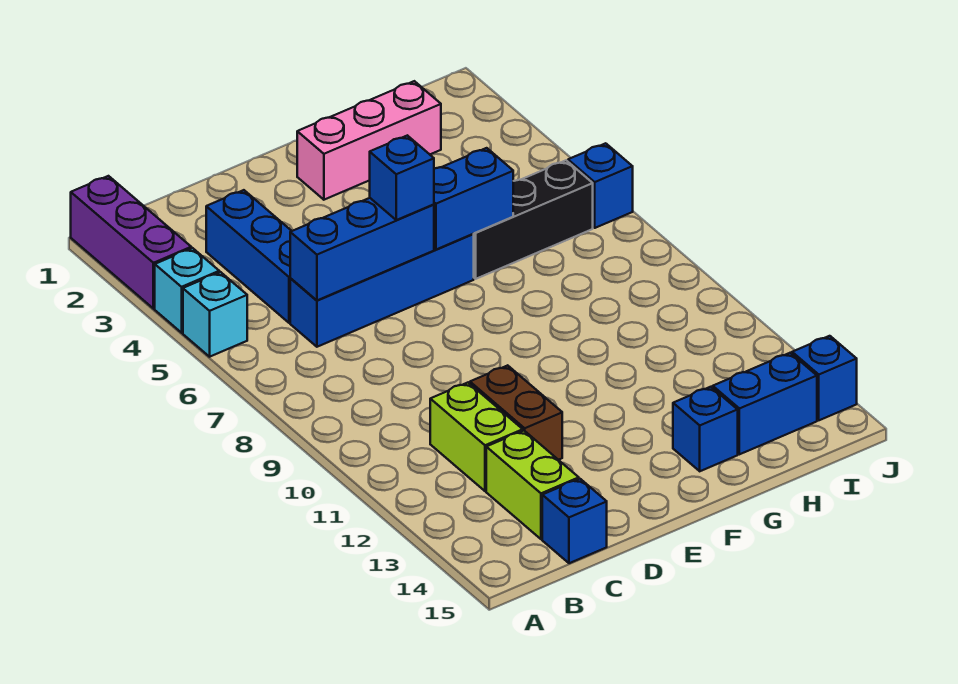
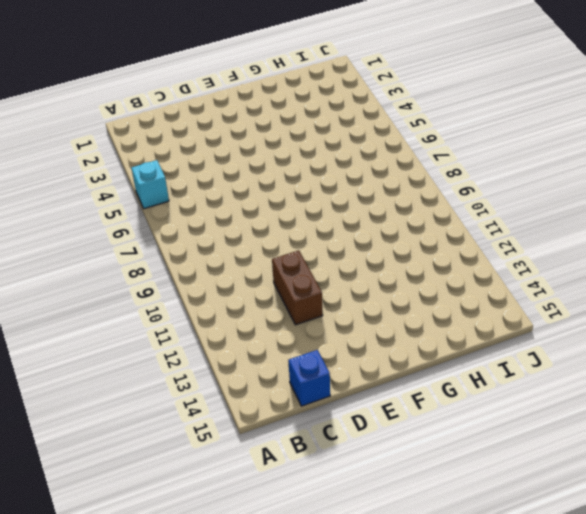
none -> purple 1x3 brick [71,176,191,309]
none -> cyan 1x1 brick [155,248,219,333]
none -> blue 1x3 brick [206,190,291,323]

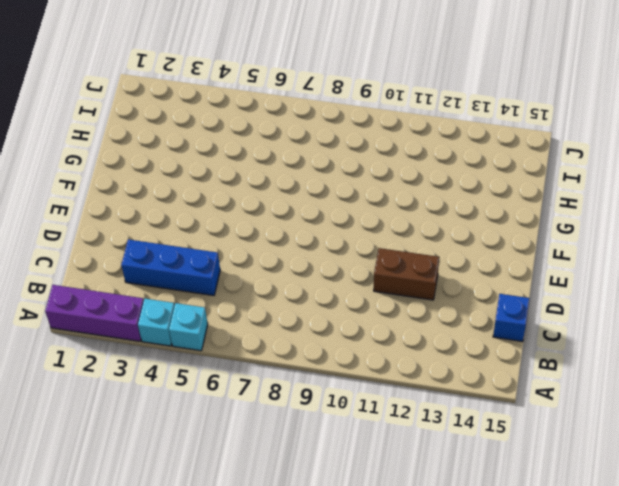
none -> blue 1x4 brick [290,234,474,347]
none -> lime 1x2 brick [430,383,523,491]
none -> lime 1x2 brick [486,431,579,539]

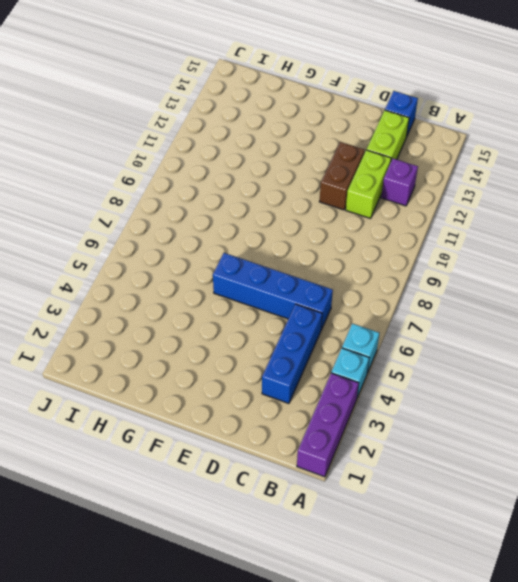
purple 1x1 brick [381,159,418,206] -> none
none -> pink 1x3 brick [297,81,441,200]
none -> black 1x3 brick [474,160,593,279]
none -> blue 1x1 brick [673,387,738,471]

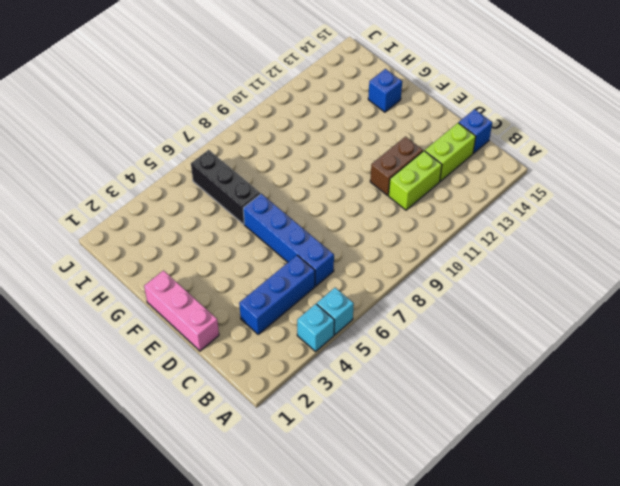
pink 1x3 brick [144,271,219,351] -> pink 1x3 brick moved to [297,81,441,200]
none -> purple 1x3 brick [71,176,191,309]
none -> blue 1x2 brick [713,353,817,454]
none -> blue 1x1 brick [568,143,633,228]

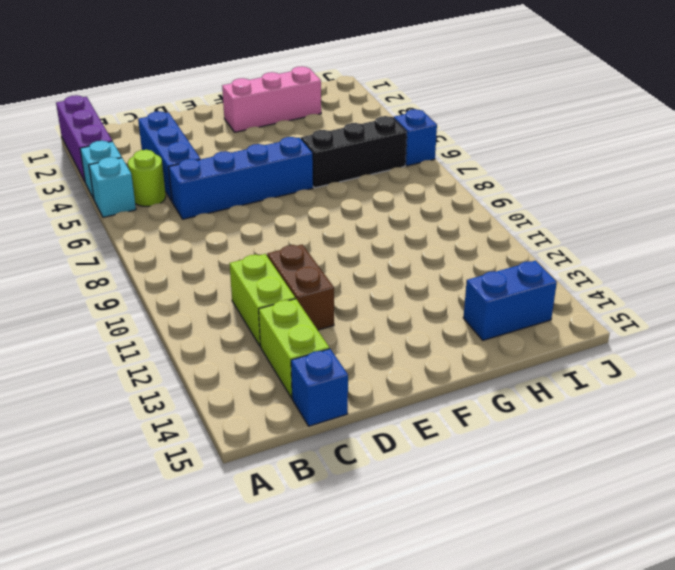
lime 1x1 round brick [128,150,166,206] -> none
none -> blue 1x1 brick [673,387,738,471]
none -> blue 1x1 brick [792,336,857,420]
none -> blue 1x3 brick [290,198,434,300]

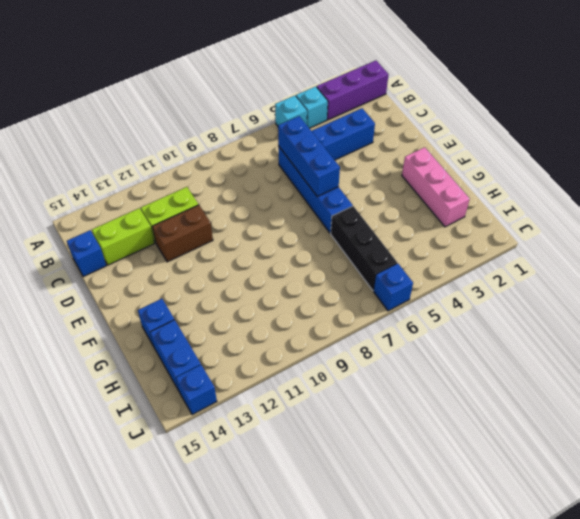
none -> blue 1x2 brick [434,148,513,250]
none -> blue 1x1 brick [370,135,434,220]

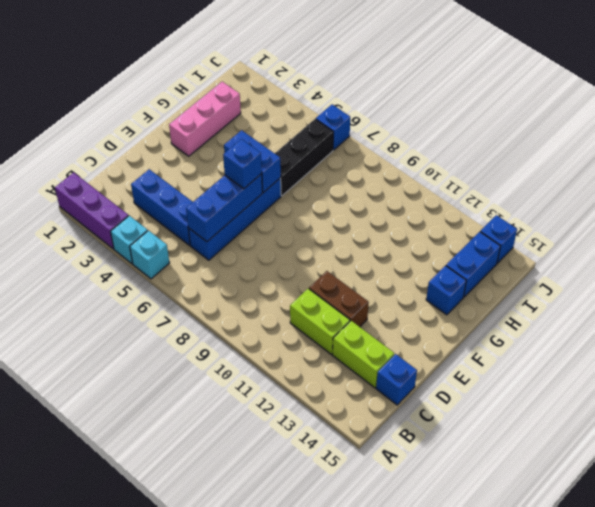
blue 1x2 brick [224,130,281,193] -> blue 1x2 brick turned to [434,148,513,250]

